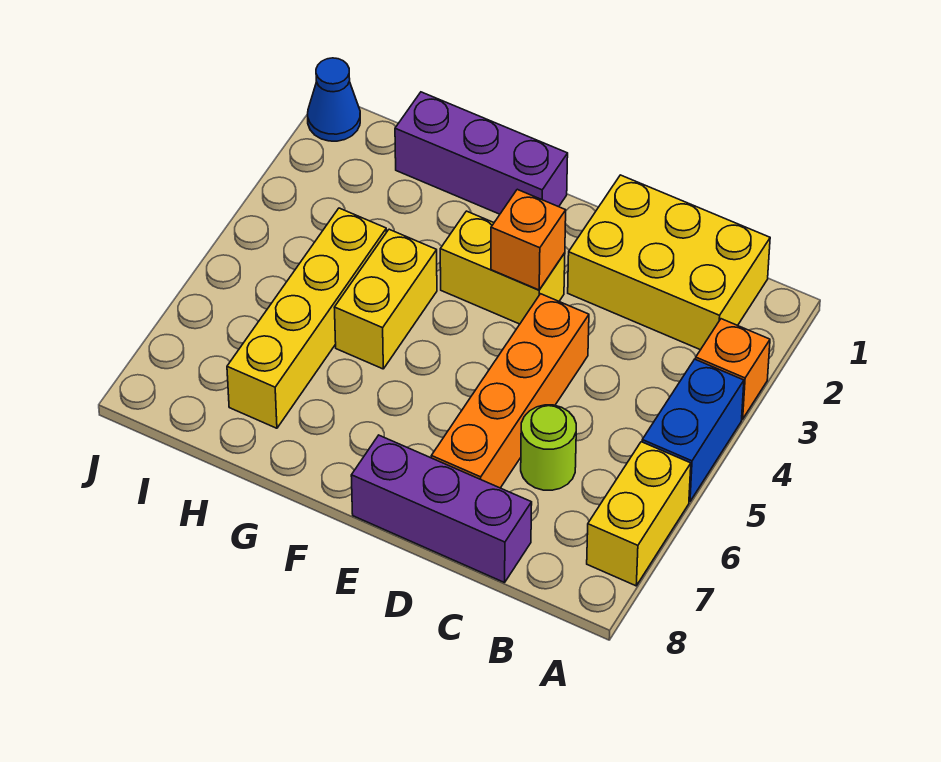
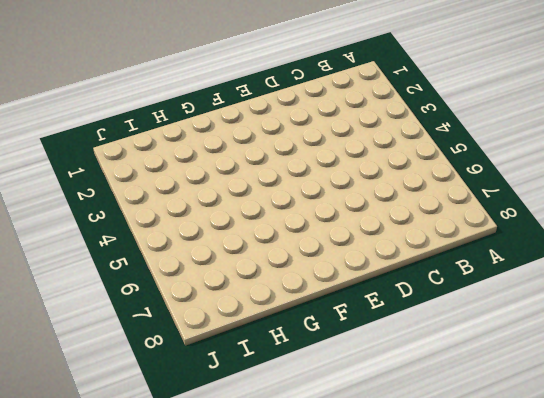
none -> orange 1x1 brick [696,319,770,419]
none -> blue 1x2 brick [642,359,744,502]
none -> yellow 1x2 brick [587,442,691,586]

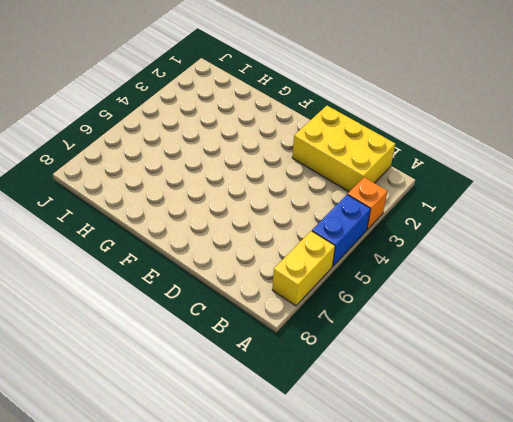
none -> lime 1x1 round brick [521,405,576,490]
none -> purple 1x3 brick [351,435,532,583]
none -> orange 1x4 brick [431,294,589,488]

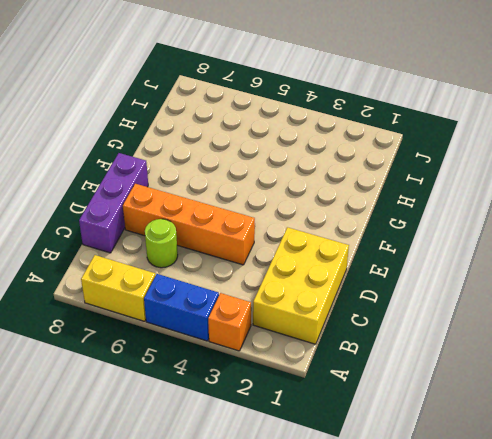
none -> yellow 1x2 brick [440,211,565,324]
none -> purple 1x3 brick [395,92,568,214]
none -> yellow 1x2 brick [334,229,437,369]

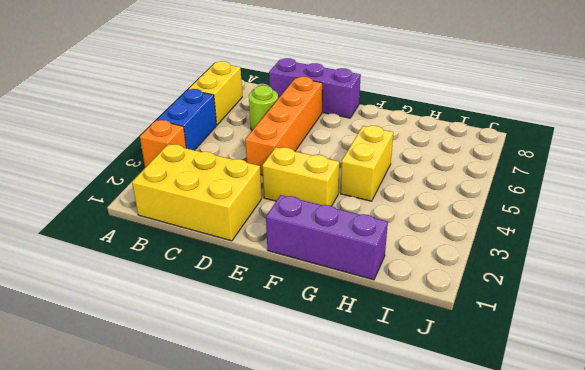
none -> yellow 1x4 brick [227,208,386,428]
none -> blue 1x1 cone [308,58,360,141]
none -> orange 1x1 brick [491,189,566,290]

